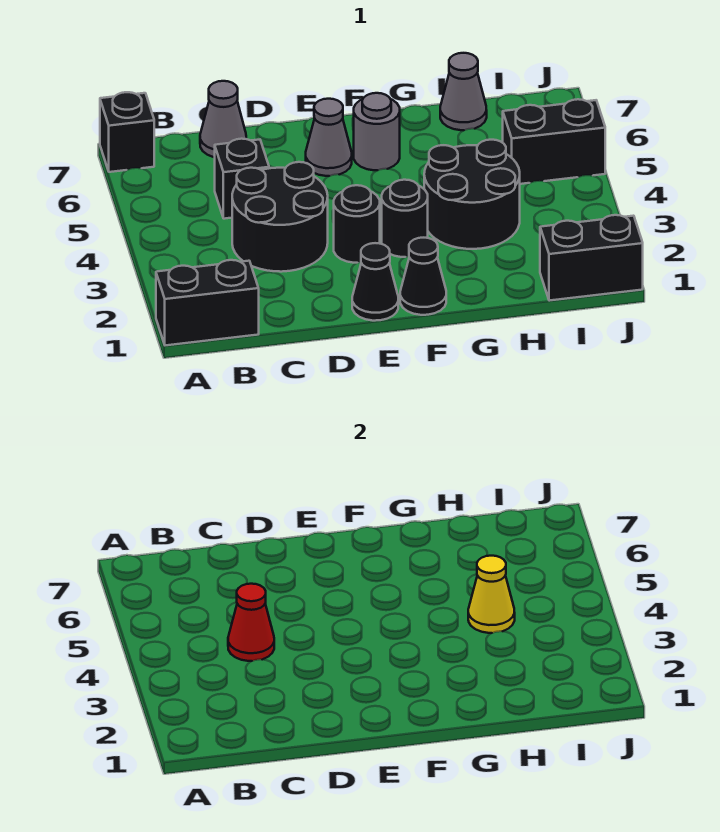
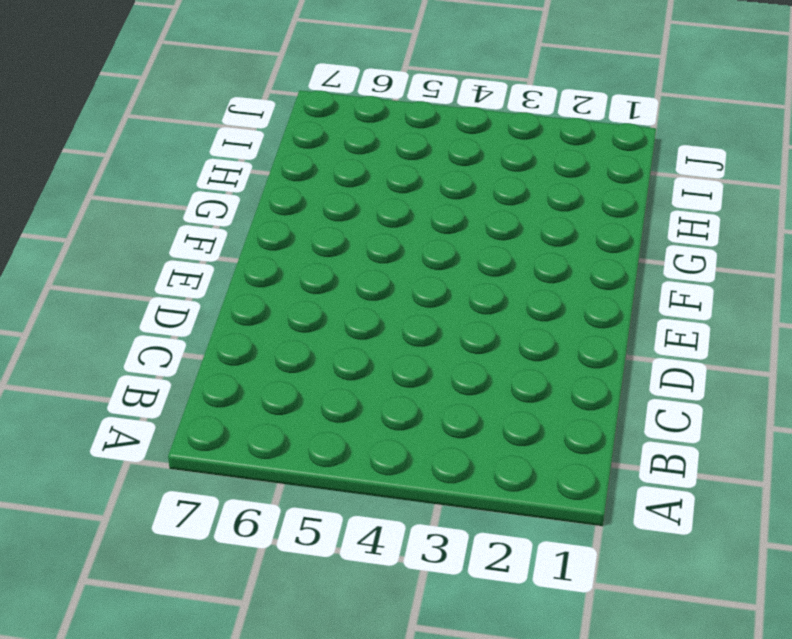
none -> black 1x2 brick [156,260,259,345]
none -> black 1x1 brick [100,92,154,172]
none -> black 2x2 round brick [232,162,328,272]

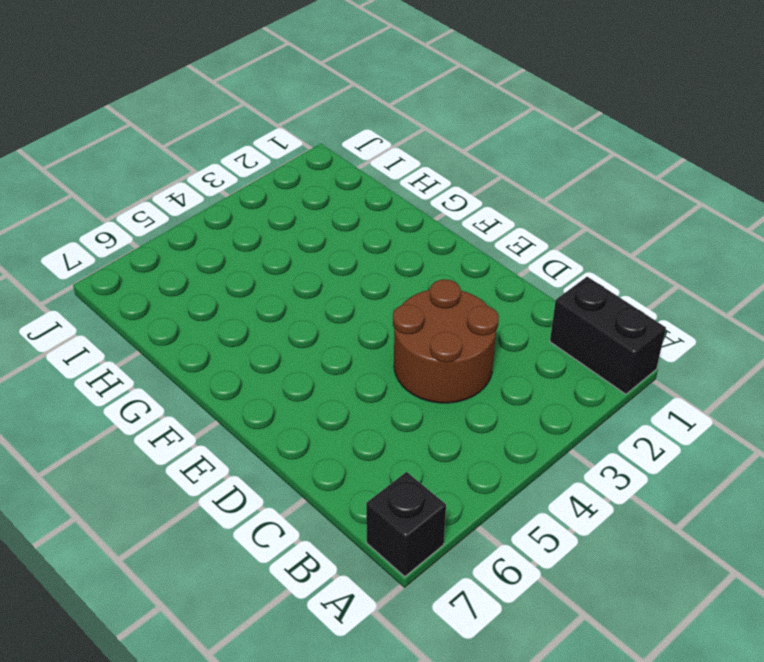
brown 2x2 round brick [393,279,499,403] -> black 2x2 round brick [232,162,328,272]
none -> black 1x1 brick [215,139,269,219]
none -> grey 1x1 cone [200,81,246,157]
none -> black 1x1 cone [352,243,398,321]

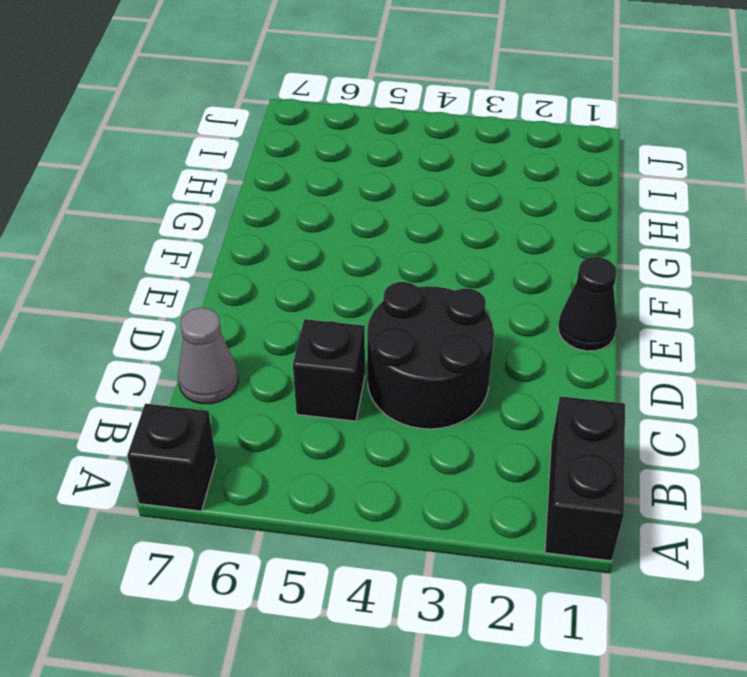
none -> black 1x1 round brick [334,185,380,263]
none -> grey 1x1 cone [306,99,352,176]
none -> black 1x1 cone [400,238,446,315]

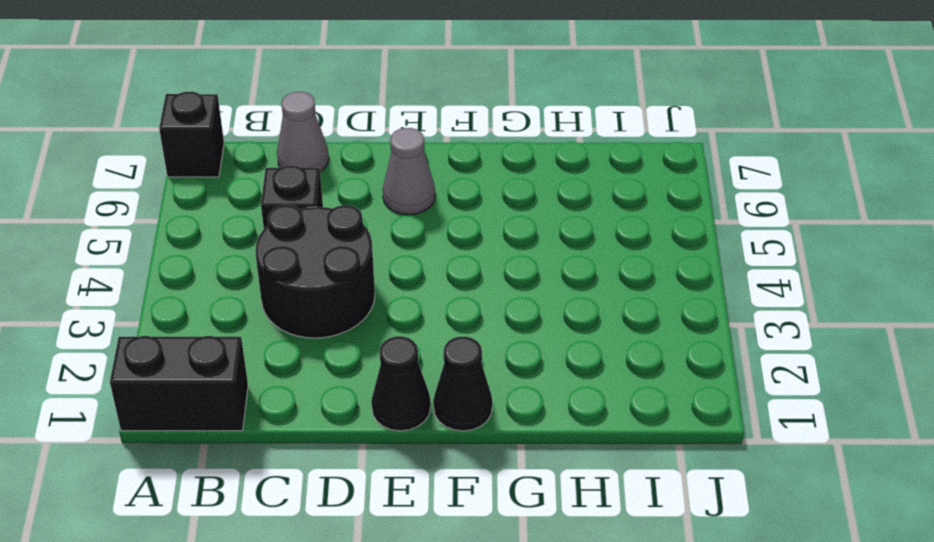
none -> black 1x1 round brick [334,185,380,263]
none -> black 1x1 round brick [382,180,428,257]
none -> grey 1x1 round brick [354,93,400,170]

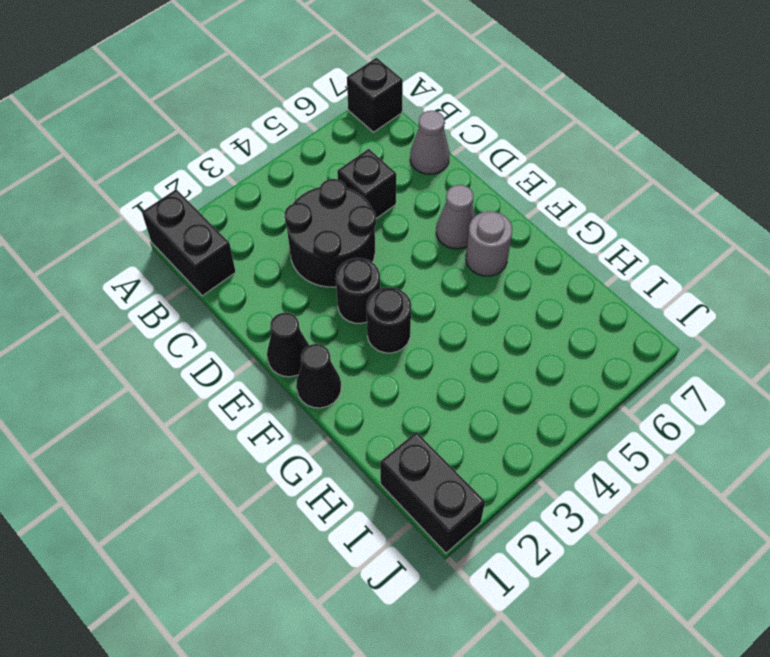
none -> black 2x2 round brick [424,140,520,249]
none -> grey 1x1 cone [440,53,487,130]
none -> black 1x2 brick [503,99,605,184]

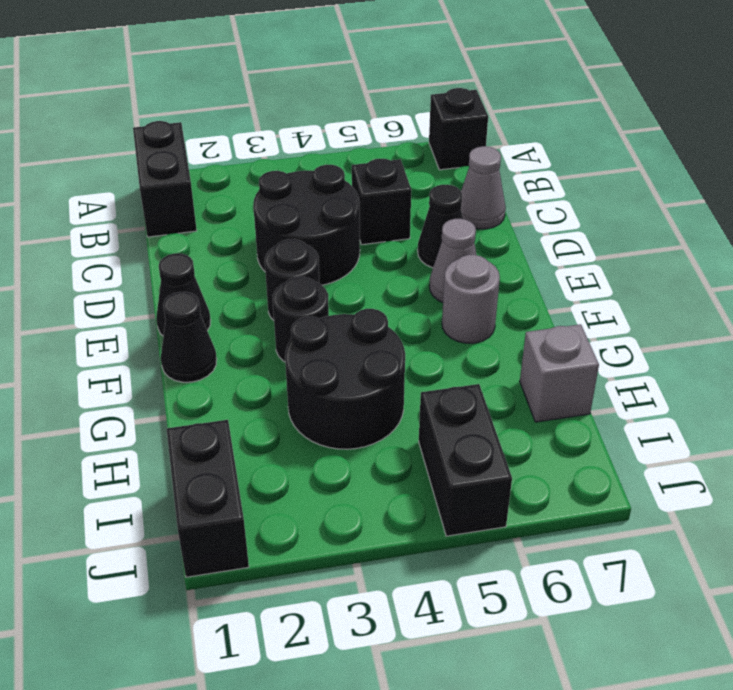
black 1x1 cone [418,185,463,268] -> none
grey 1x1 brick [520,324,599,422] -> grey 1x1 cone [440,53,487,130]
none -> red 1x1 cone [228,584,274,661]
none -> yellow 1x1 cone [468,556,515,633]

